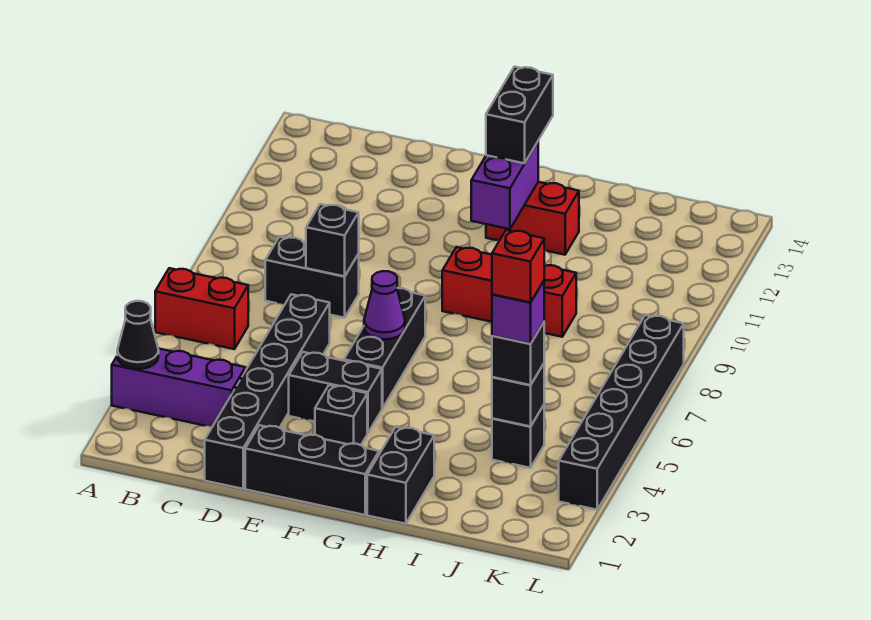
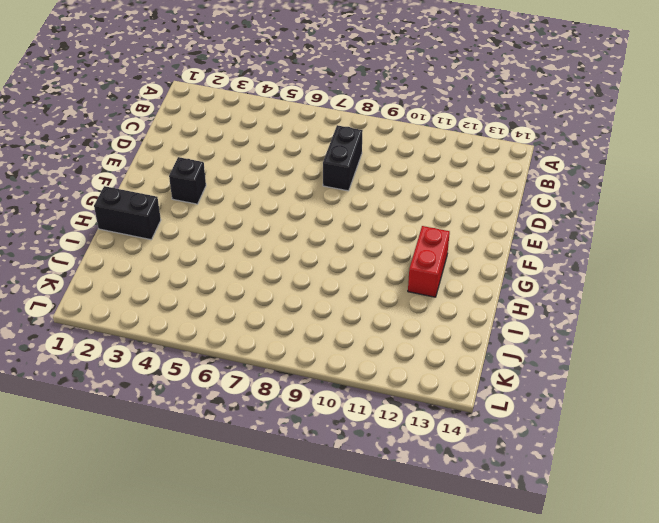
none -> purple 1x3 brick [112,349,246,427]
none -> red 1x2 brick [155,268,248,349]
none -> black 1x6 brick [205,294,330,489]

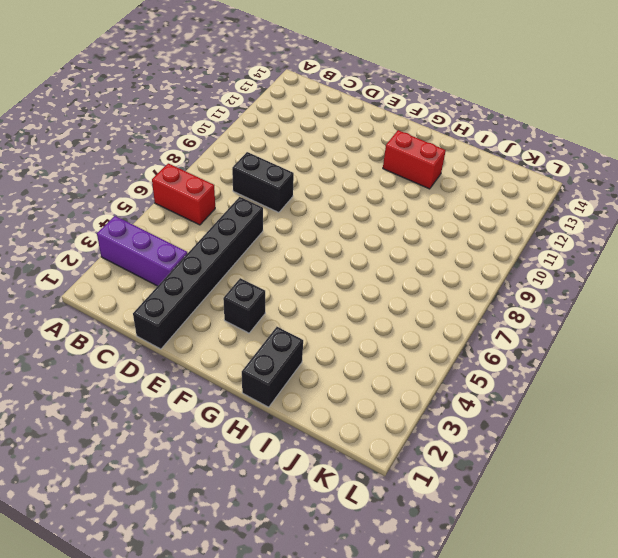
none -> black 1x3 brick [245,425,379,515]
none -> black 1x2 brick [289,352,382,433]
none -> black 1x3 brick [344,288,425,409]

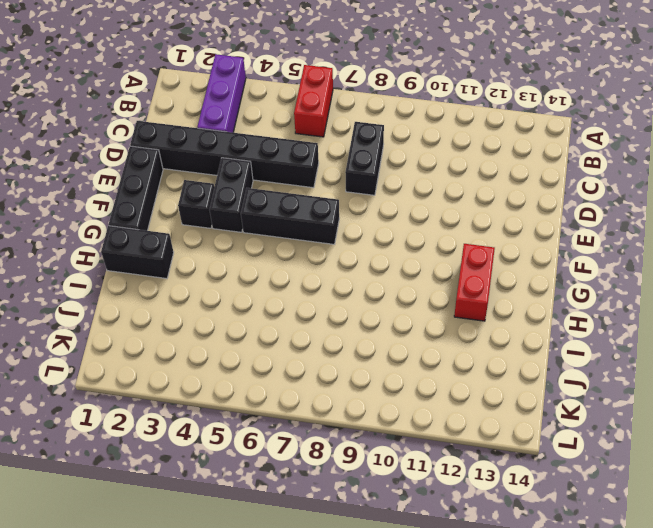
none -> red 1x3 brick [442,247,576,337]
none -> black 1x1 brick [492,405,544,468]
none -> black 1x6 brick [559,315,684,510]

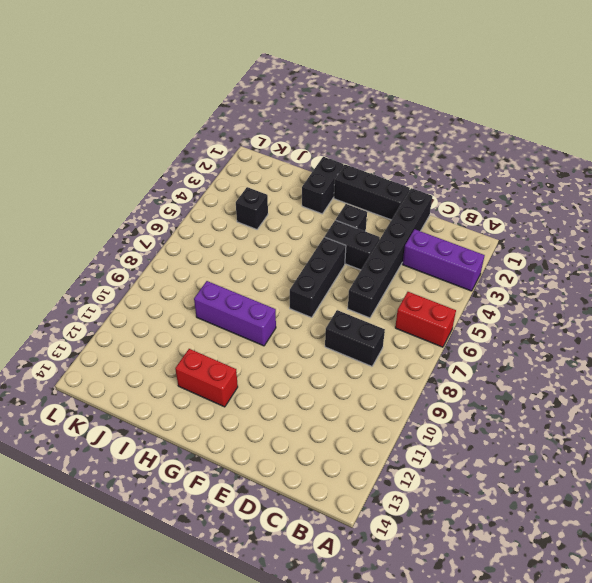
purple 1x3 brick [194,281,276,346] -> red 1x3 brick [442,247,576,337]
none -> black 1x6 brick [559,315,684,510]
none -> black 1x1 cone [117,301,159,369]
none -> black 1x1 brick [306,204,359,276]

